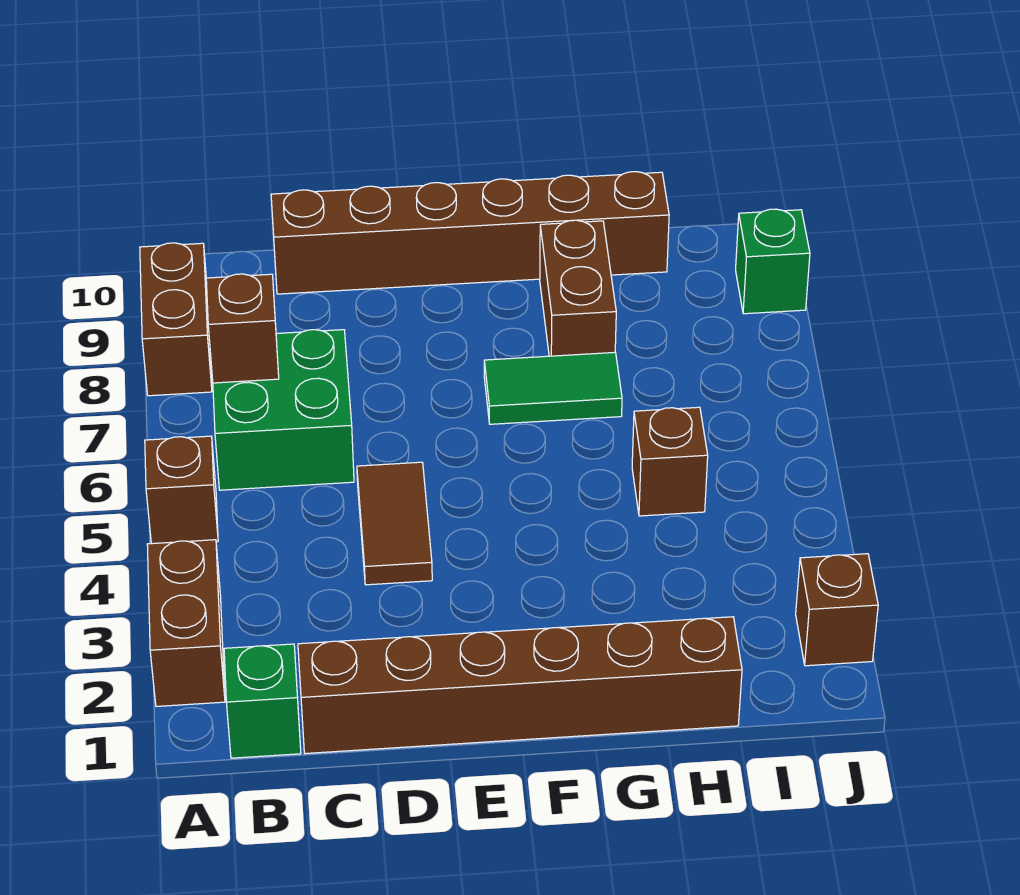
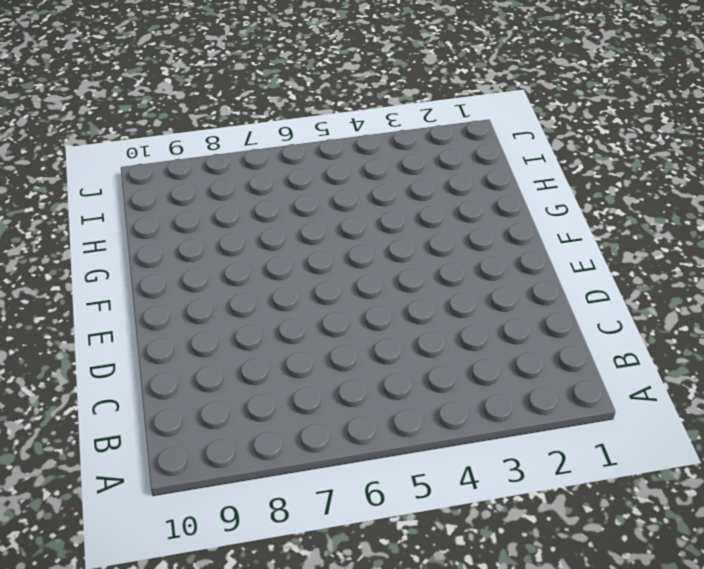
none -> brown 1x2 brick [147,540,225,706]
none -> brown 1x1 brick [145,436,218,544]
none -> brown 1x2 brick [140,243,212,396]

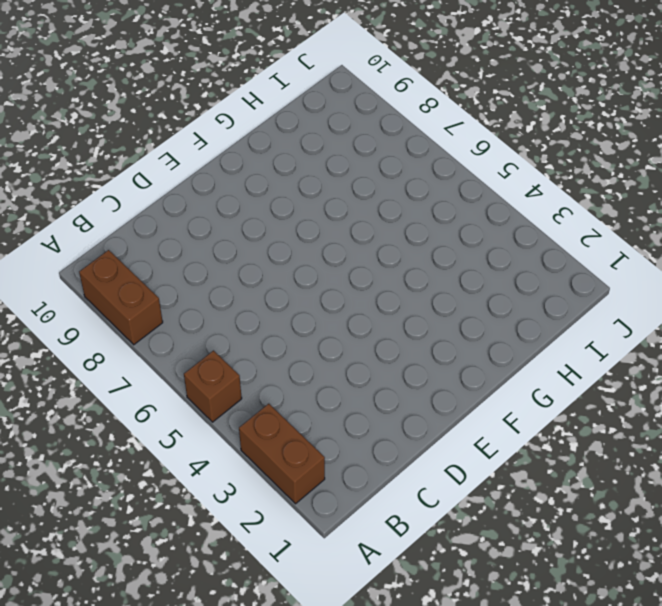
none -> green 1x1 brick [224,644,301,758]
none -> green 2x2 brick [213,330,354,490]
none -> brown 1x6 brick [298,617,742,754]

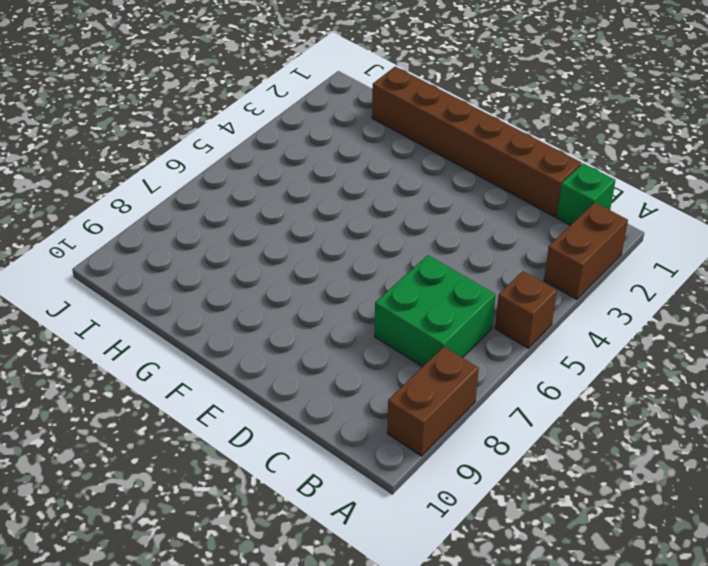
none -> brown 1x6 brick [271,172,669,294]
none -> brown 1x2 tile [357,462,432,585]
none -> green 1x2 tile [484,352,622,424]

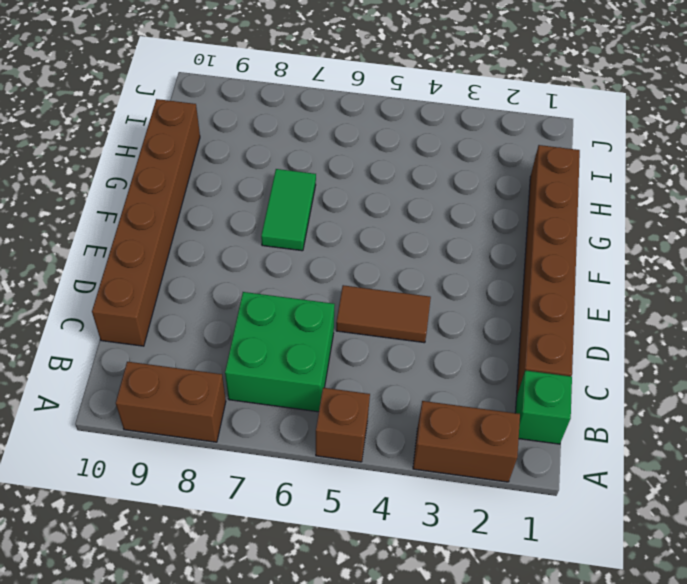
none -> brown 1x2 brick [540,220,616,356]
none -> brown 1x1 brick [632,407,708,516]
none -> brown 1x1 brick [796,554,878,666]

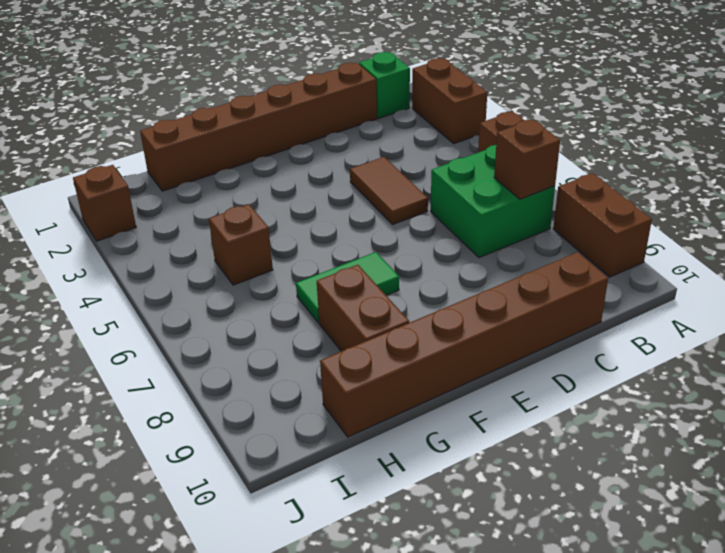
none -> green 1x1 brick [736,209,810,314]

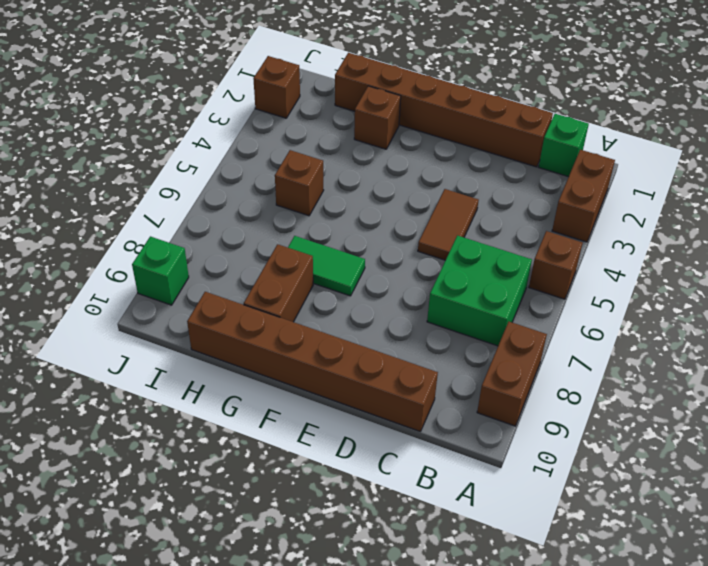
brown 1x1 brick [354,86,401,149] -> brown 1x1 brick moved to [206,274,279,383]

